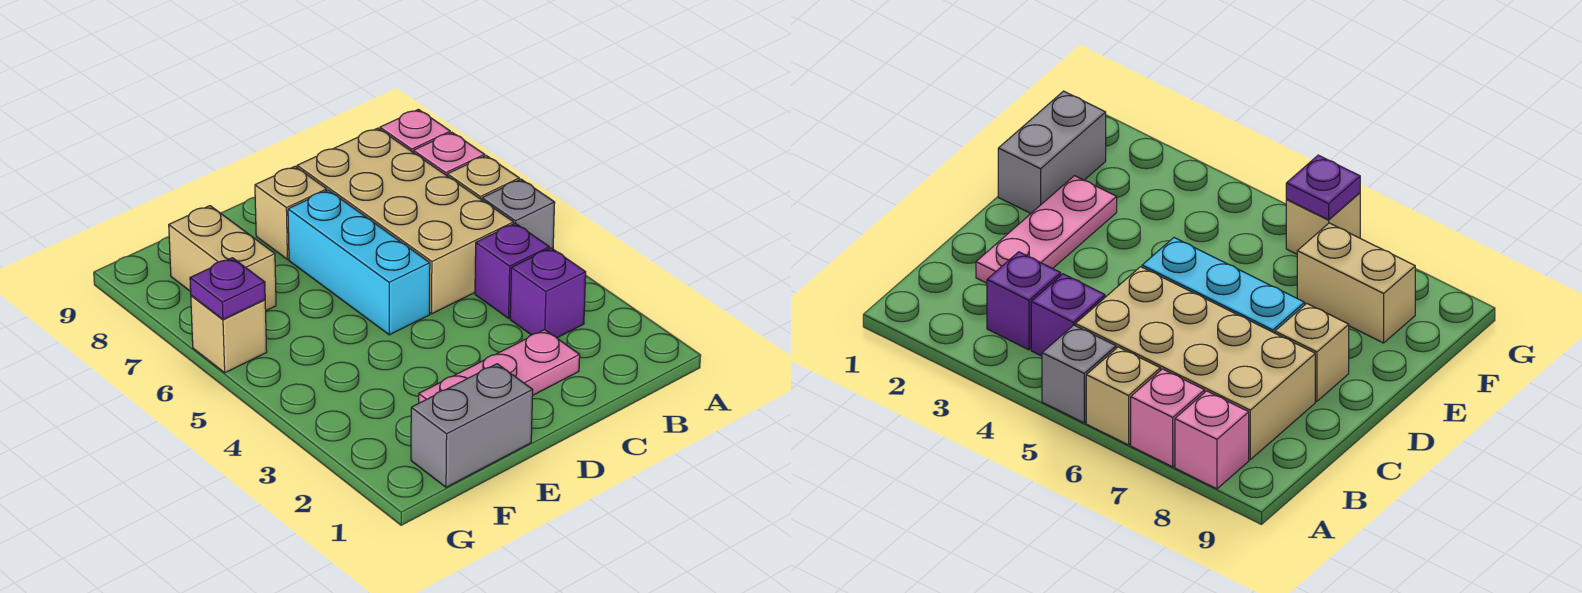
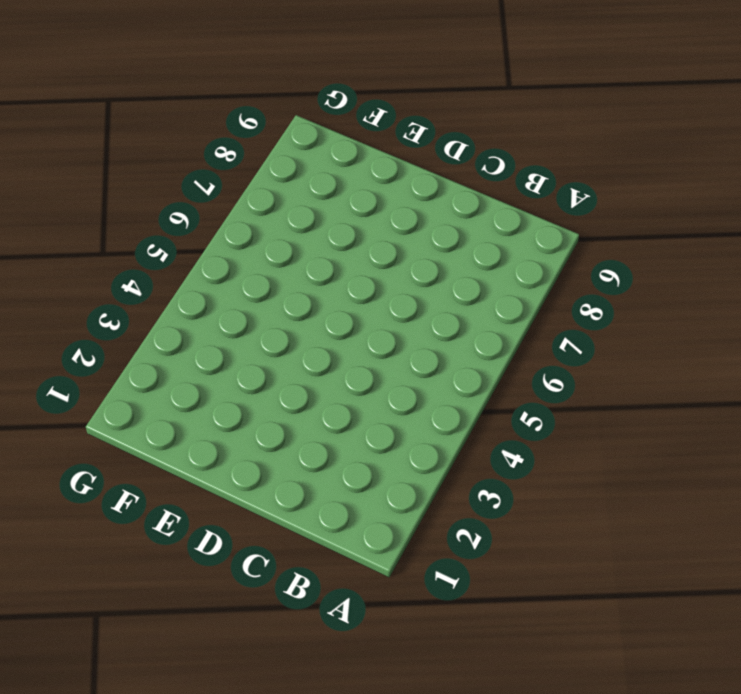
none -> grey 1x1 brick [482,179,555,249]
none -> tan 1x1 brick [447,156,519,200]
none -> pink 1x1 brick [413,132,485,176]

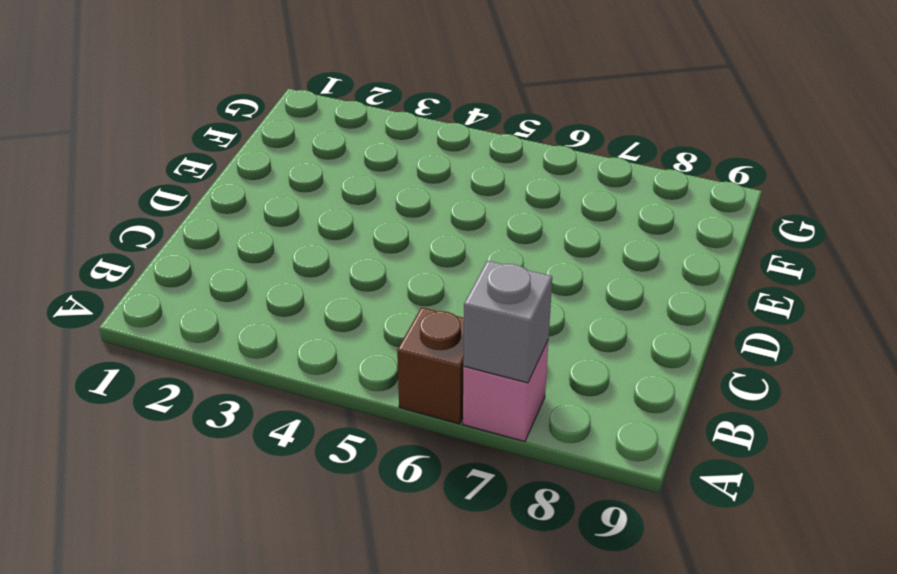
brown 1x1 brick [397,307,464,424] -> tan 1x1 brick [447,156,519,200]
grey 1x1 brick [463,261,552,383] -> grey 1x1 brick moved to [482,179,555,249]
none -> pink 1x1 brick [380,109,450,152]
none -> purple 1x1 brick [510,248,586,338]
none -> purple 1x1 brick [475,223,549,318]

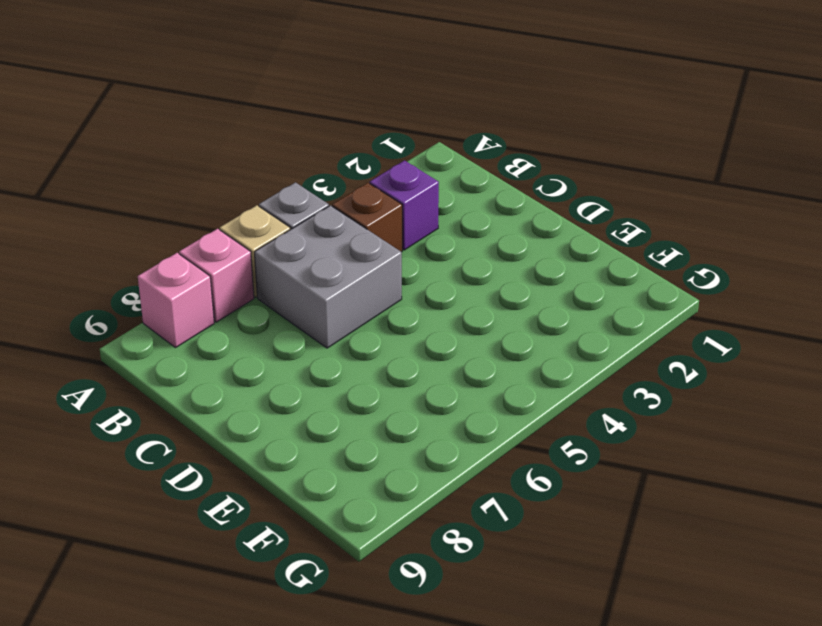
brown 1x1 brick [332,183,402,252] -> purple 1x1 brick [475,223,549,318]
grey 2x2 brick [255,206,402,348] -> tan 2x4 brick [297,128,514,314]
none -> pink 1x3 plate [419,330,580,403]
none -> cyan 1x3 brick [288,190,430,335]
none -> tan 1x1 brick [255,167,327,259]

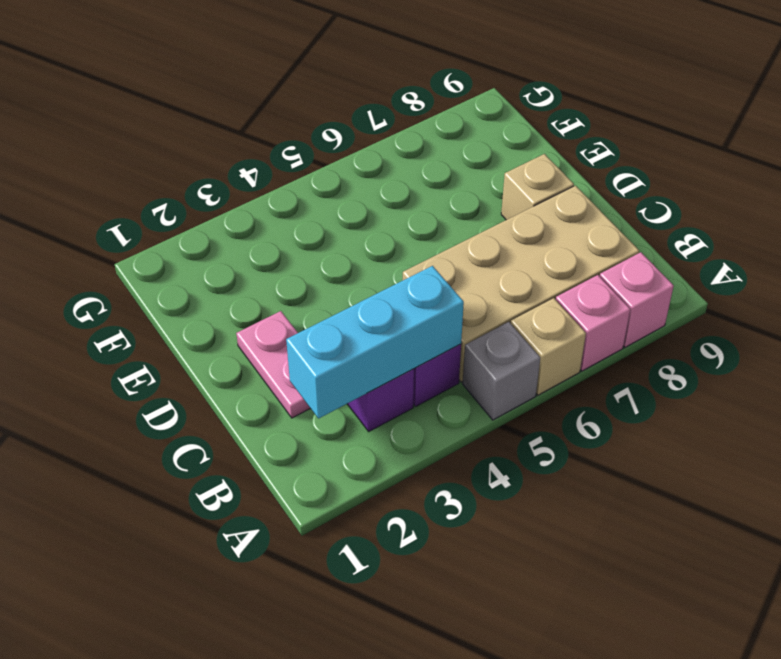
cyan 1x3 brick [286,266,464,419] -> cyan 1x3 brick moved to [288,190,430,335]
pink 1x2 plate [236,311,311,418] -> pink 1x3 plate [419,330,580,403]
none -> grey 1x2 brick [411,364,533,487]
none -> tan 1x2 brick [169,206,276,311]
none -> tan 1x1 brick [191,296,267,373]

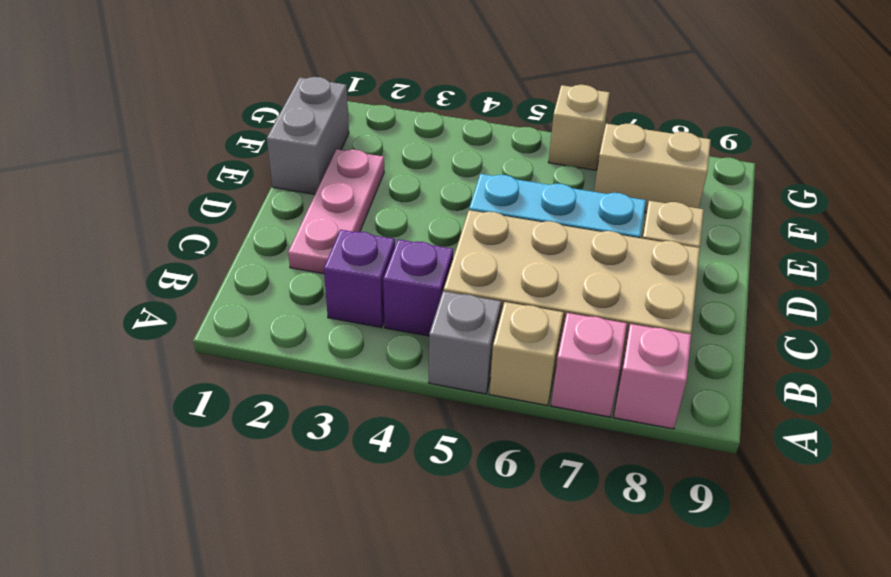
none -> purple 1x1 plate [190,258,265,319]

